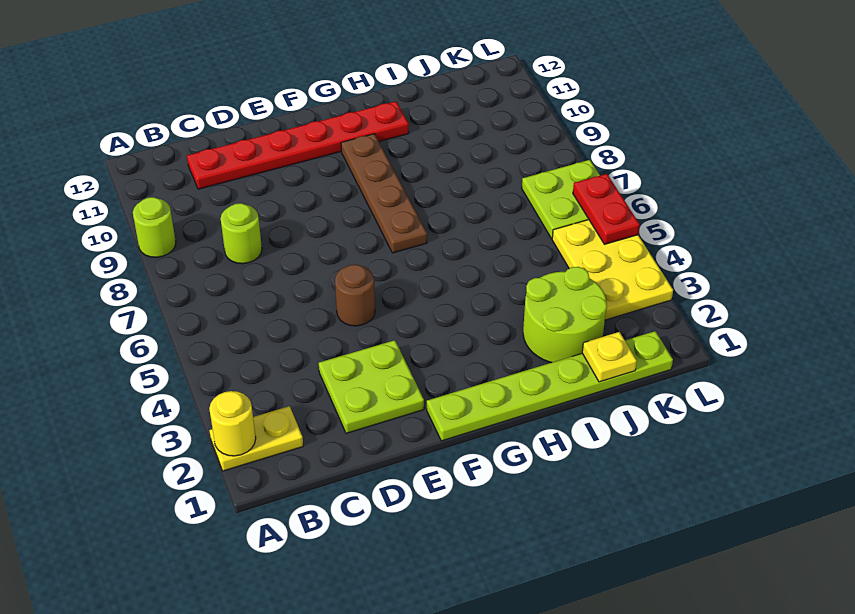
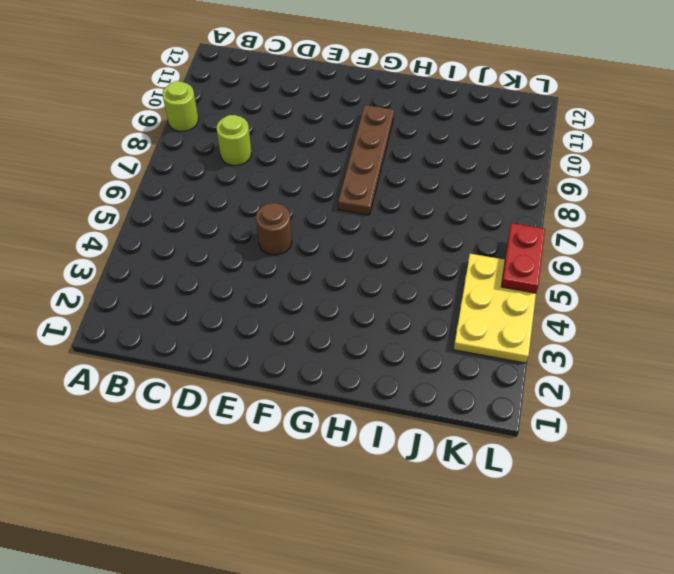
none -> yellow 1x2 plate [209,406,303,471]
none -> red 1x6 plate [187,101,409,189]
none -> lime 2x2 plate [319,340,424,433]

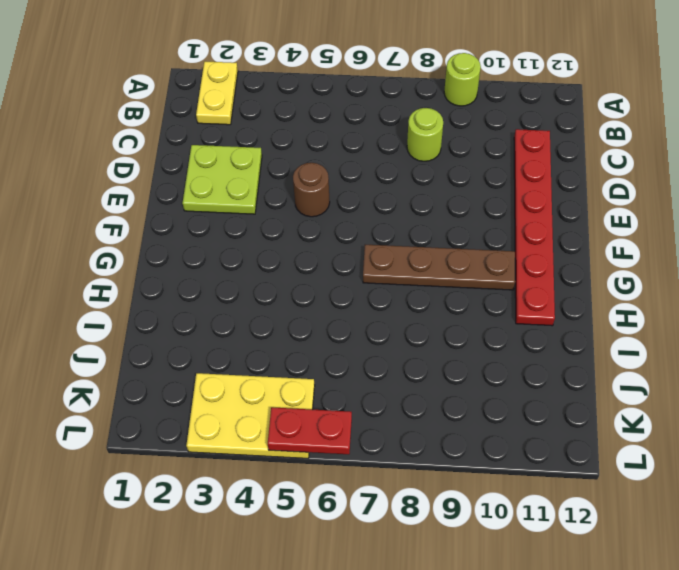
none -> lime 1x6 plate [427,331,673,441]
none -> lime 2x2 round brick [523,267,607,363]
none -> lime 2x2 plate [522,160,600,239]

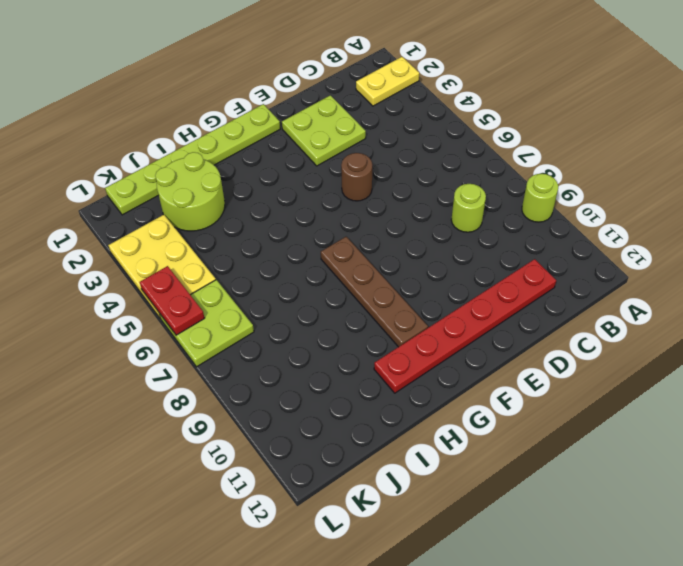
none -> yellow 1x1 round brick [209,391,256,456]
none -> yellow 1x1 plate [582,332,637,382]

